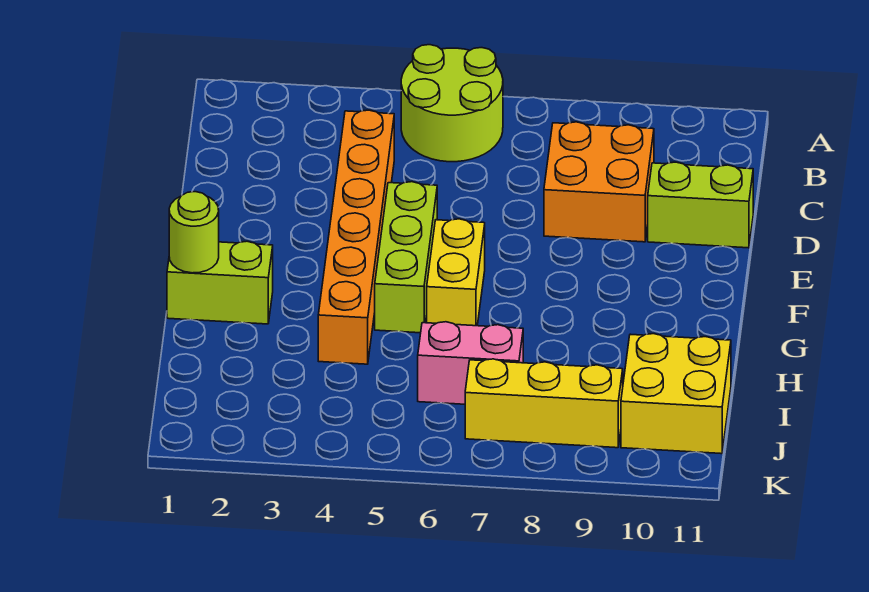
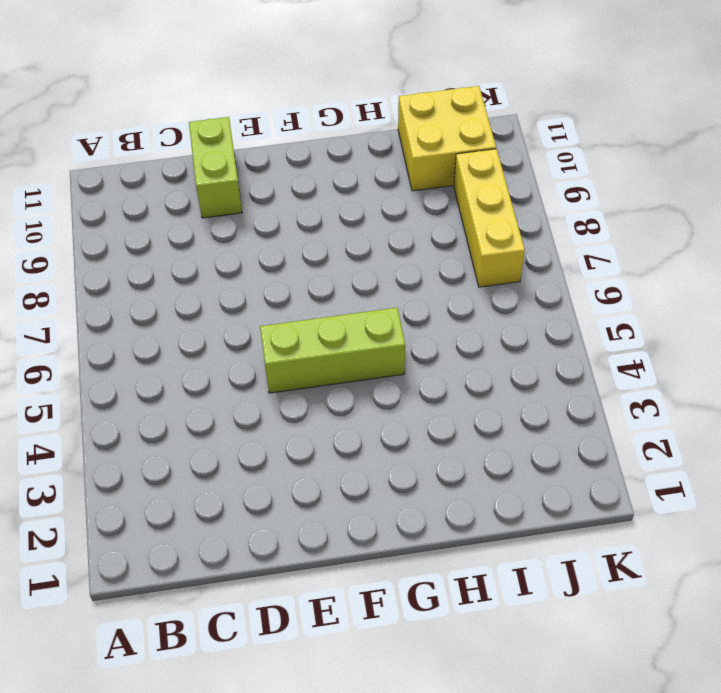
none -> lime 2x2 round brick [401,45,503,162]
none -> orange 1x6 brick [318,110,394,364]

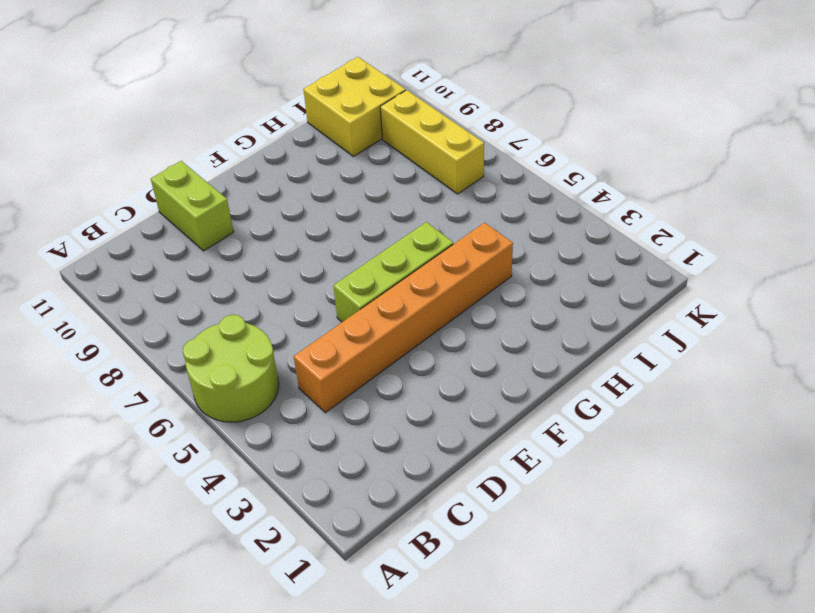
none -> orange 2x2 brick [544,122,654,242]
none -> yellow 1x2 brick [427,219,485,326]

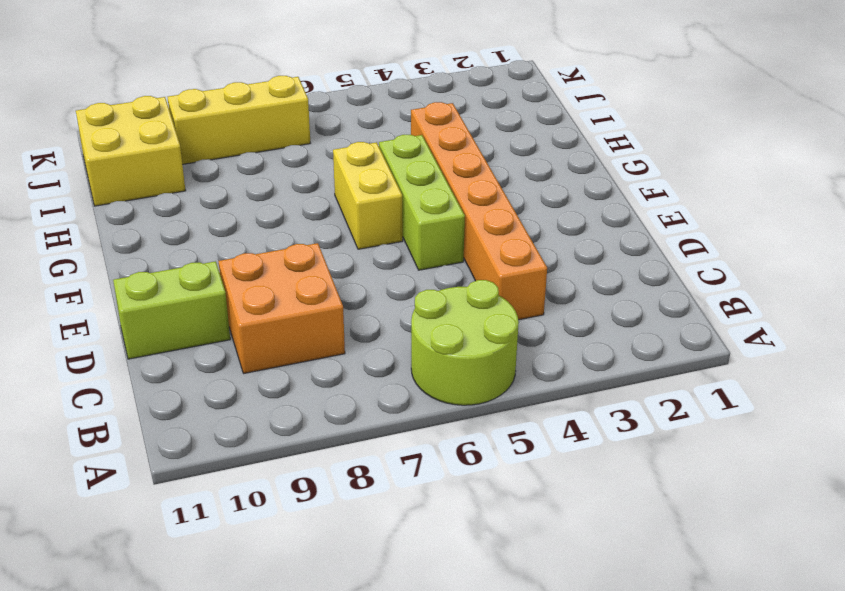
none -> lime 1x2 brick [167,241,273,324]
none -> pink 1x2 brick [418,322,523,404]

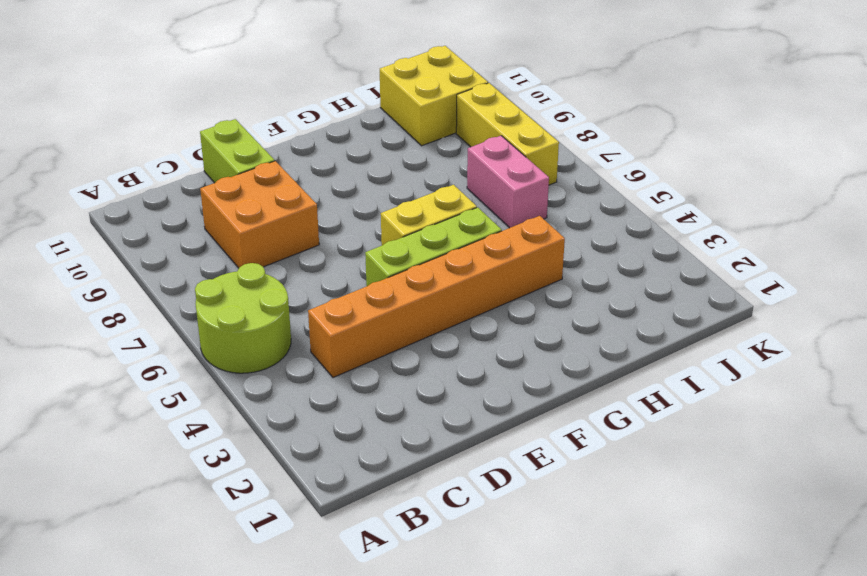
none -> lime 1x2 brick [167,241,273,324]
none -> lime 1x1 round brick [169,192,219,273]

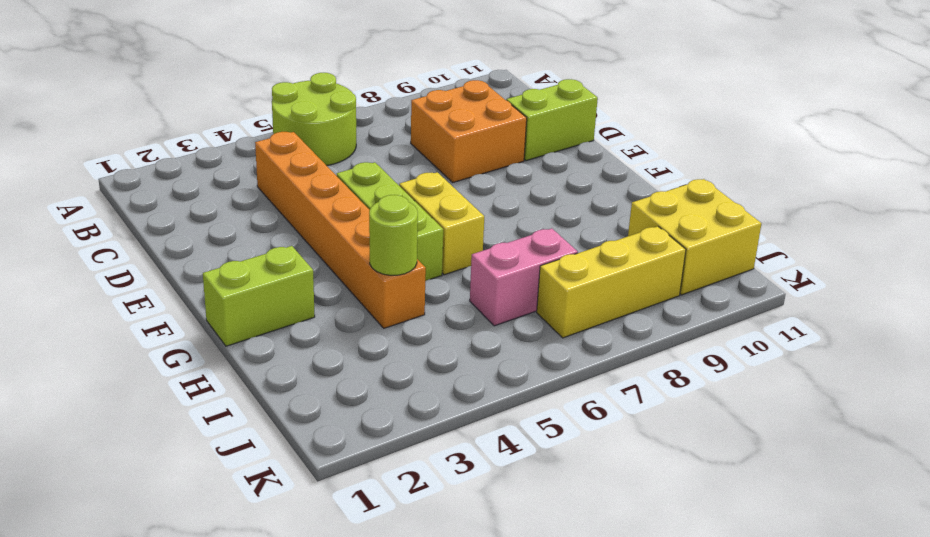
lime 1x1 round brick [369,195,418,275] -> lime 1x1 round brick moved to [169,192,219,273]

